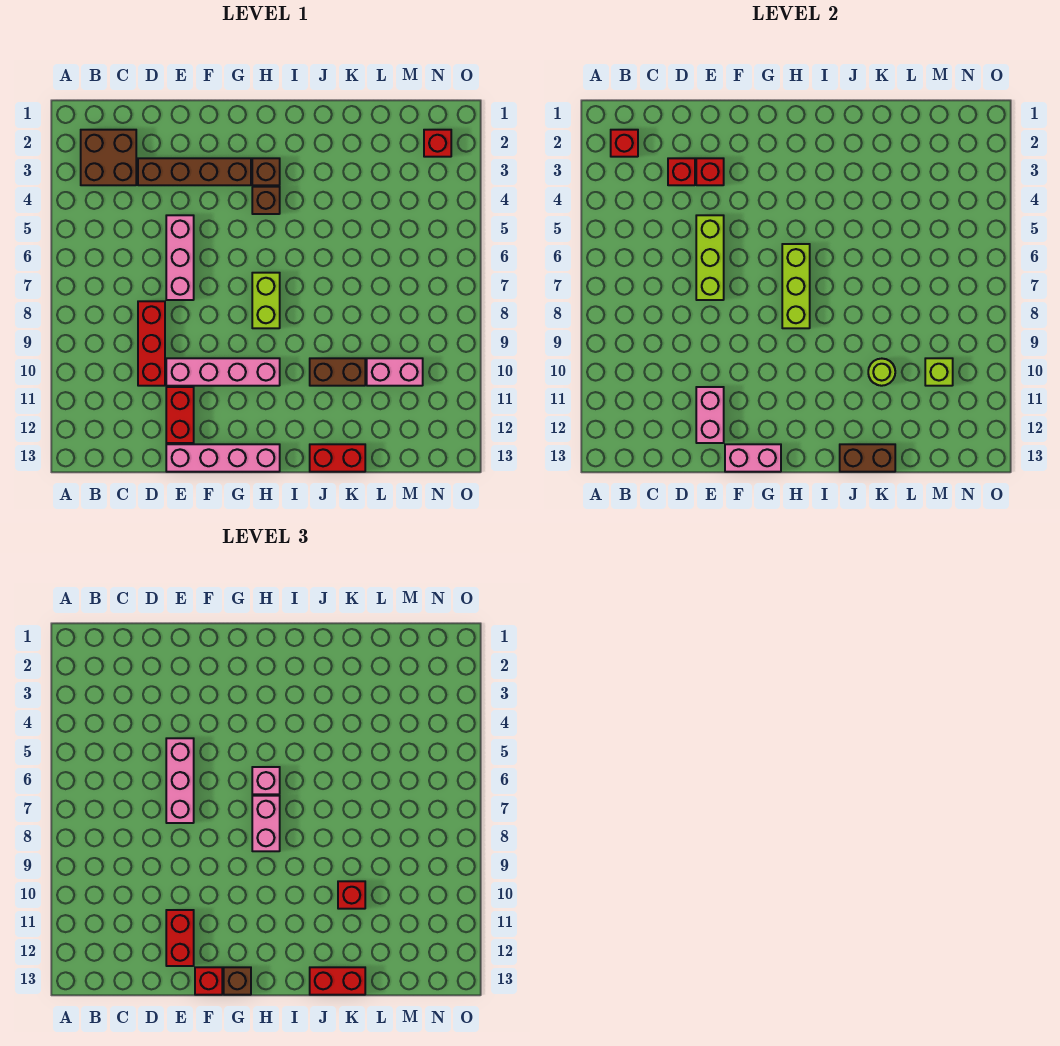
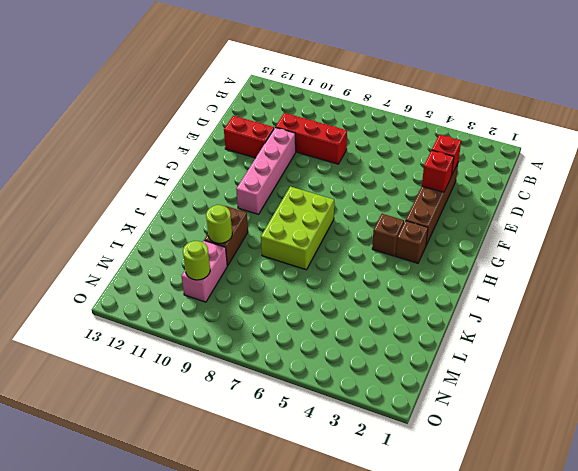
lime 2x3 brick [261,187,334,270] -> lime 1x2 brick [252,273,280,328]
lime 1x1 round brick [183,241,210,280] -> lime 1x1 brick [925,358,953,386]
none -> brown 2x2 brick [81,130,136,185]
none -> pink 1x3 brick [166,215,194,300]
none -> pink 1x4 brick [166,444,280,472]
none -> red 1x2 brick [310,444,365,472]

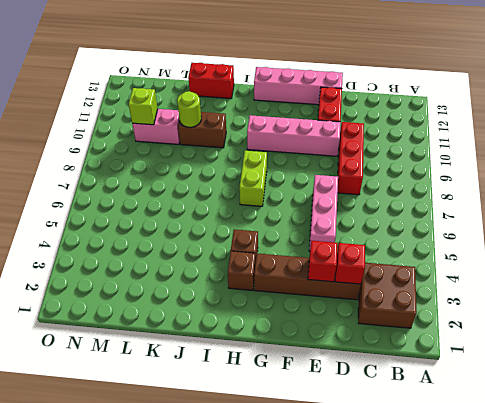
none -> red 1x1 brick [424,130,451,157]
none -> red 1x1 brick [611,130,638,157]
none -> lime 1x3 brick [696,215,724,300]
none -> pink 1x2 brick [696,387,724,443]

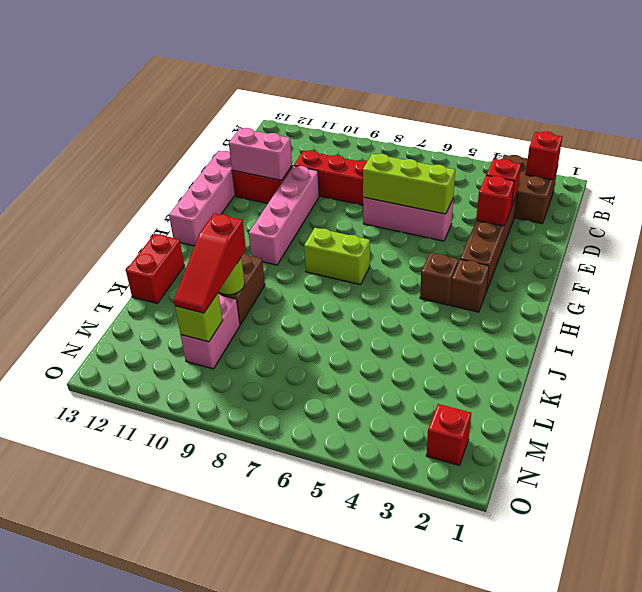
red 1x3 slope [174,213,246,313] -> red 1x1 brick [338,881,365,909]
none -> pink 1x2 brick [725,444,781,472]
none -> lime 1x3 brick [782,244,810,328]
none -> brown 1x2 brick [840,444,895,472]
none -> pink 1x3 brick [166,738,194,823]

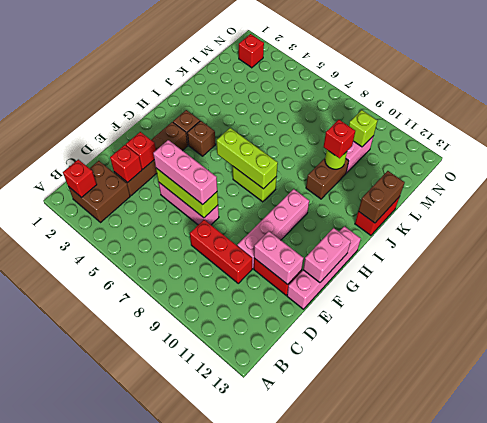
none -> red 1x2 brick [166,910,194,966]
none -> red 1x1 brick [195,967,222,995]
none -> brown 1x1 brick [224,967,251,995]
none -> pink 1x1 brick [252,767,280,794]

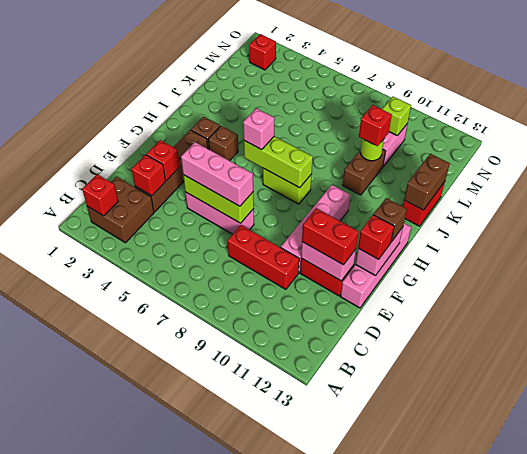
none -> pink 1x2 brick [252,796,280,851]
none -> red 1x2 brick [310,967,365,995]

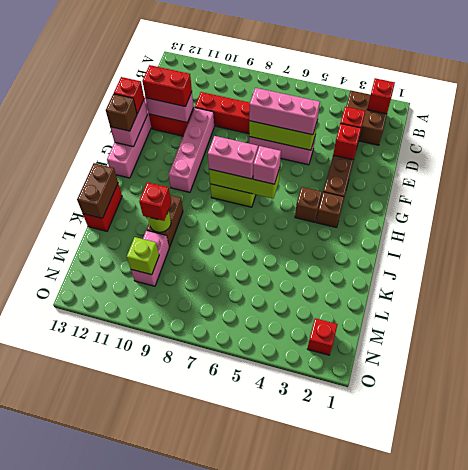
none -> red 1x2 brick [310,967,365,995]

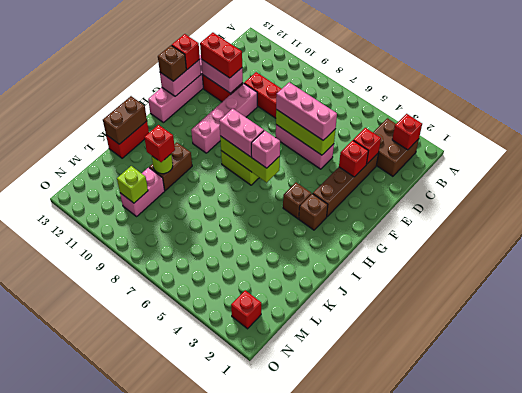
none -> red 1x2 brick [310,967,365,995]

